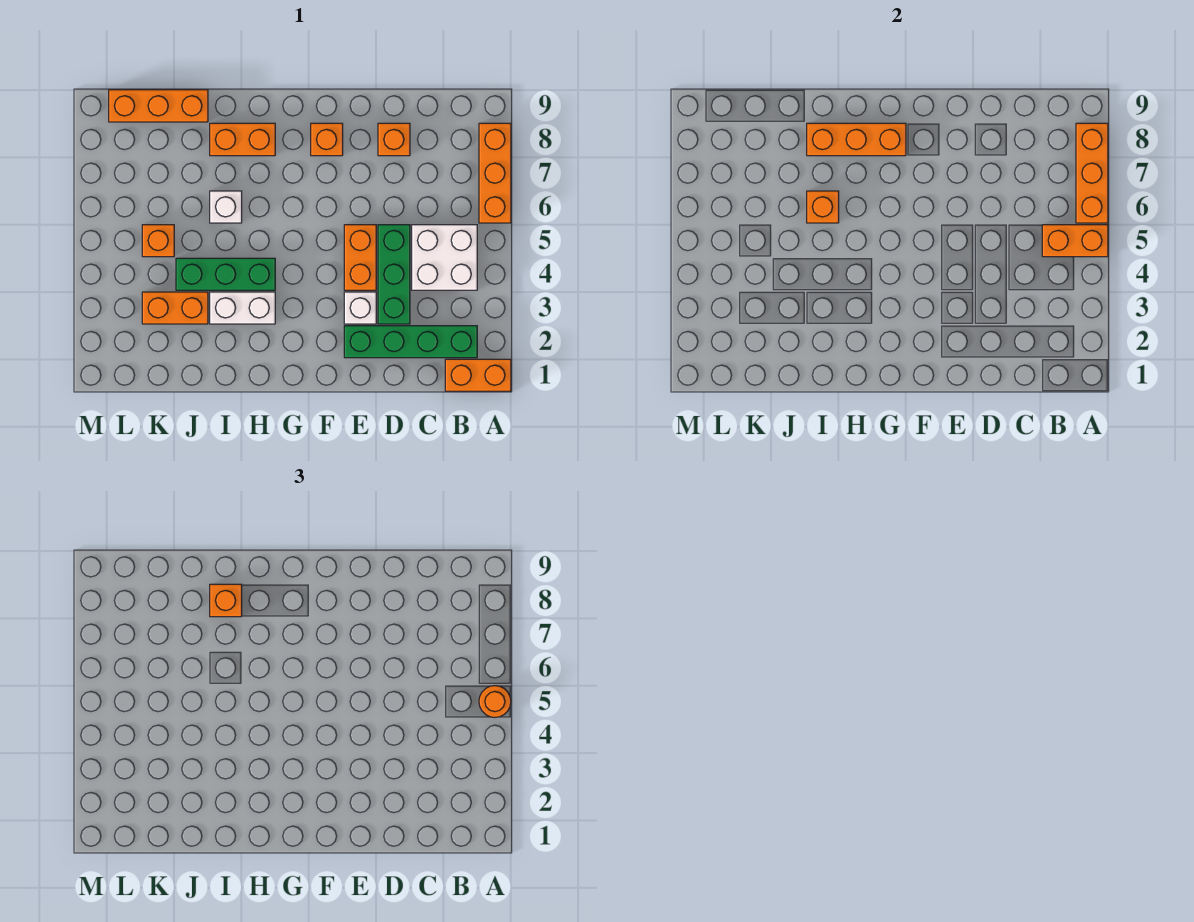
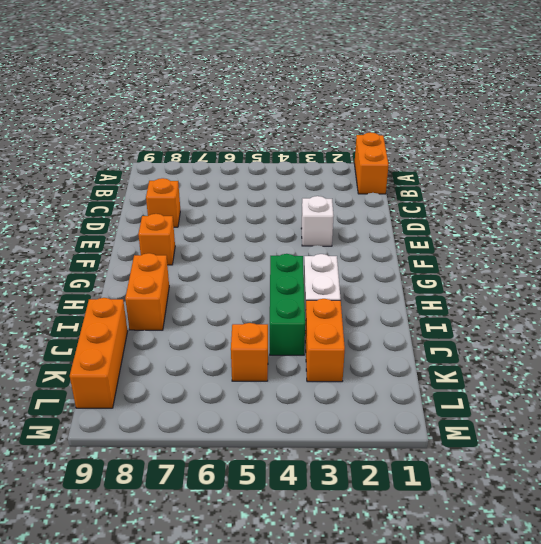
none -> orange 1x3 brick [479,123,511,223]
none -> green 1x4 brick [344,326,477,358]
none -> white 2x2 brick [412,225,477,290]

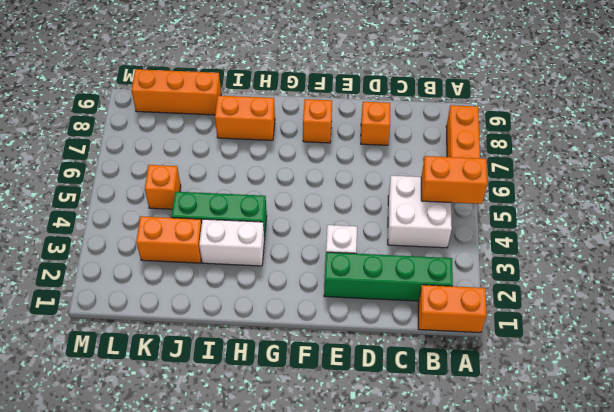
none -> green 1x3 brick [378,225,410,324]
none -> orange 1x2 brick [344,225,376,290]
none -> white 1x1 brick [210,191,242,223]

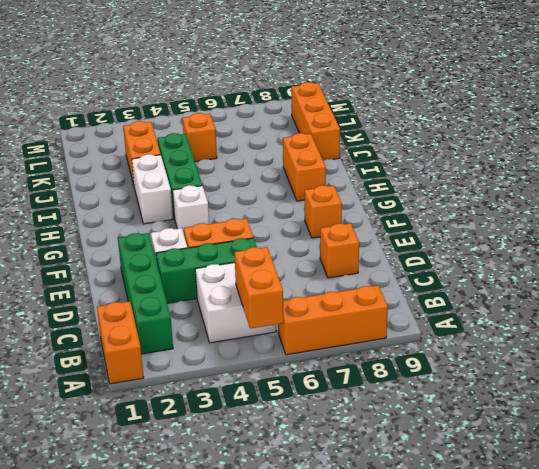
white 1x1 brick [173,185,209,234] -> white 1x1 brick moved to [210,191,242,223]
none -> orange 1x3 brick [1076,123,1108,223]
none -> orange 1x3 brick [807,123,906,156]
none -> orange 1x1 brick [807,191,839,223]

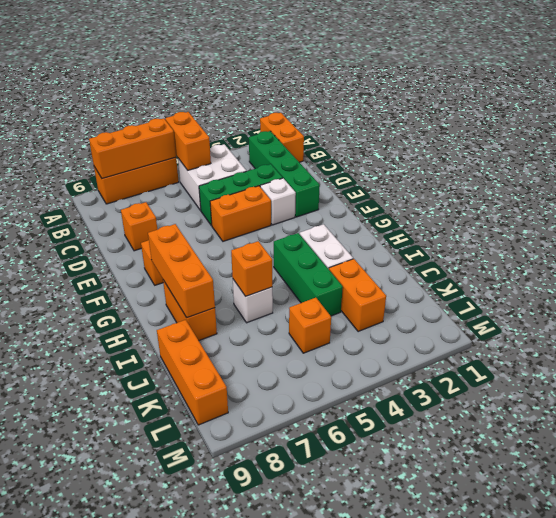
none -> orange 1x1 round brick [479,686,511,717]
none -> orange 1x1 brick [210,584,242,617]

